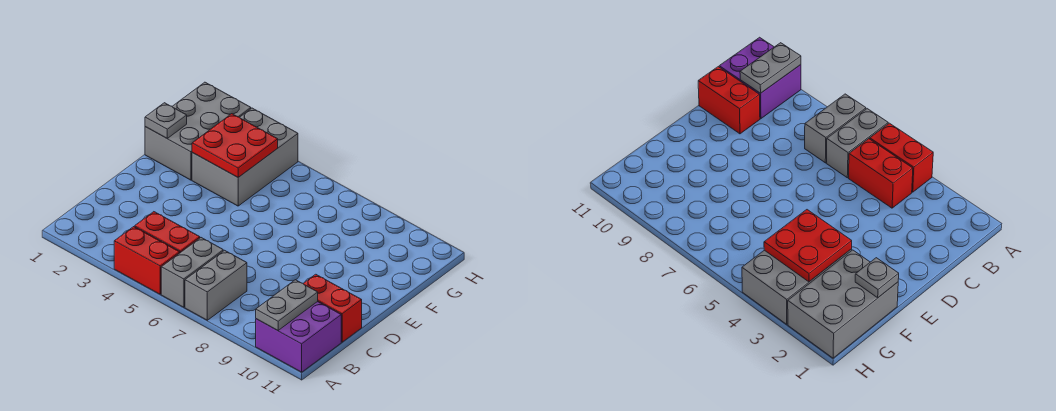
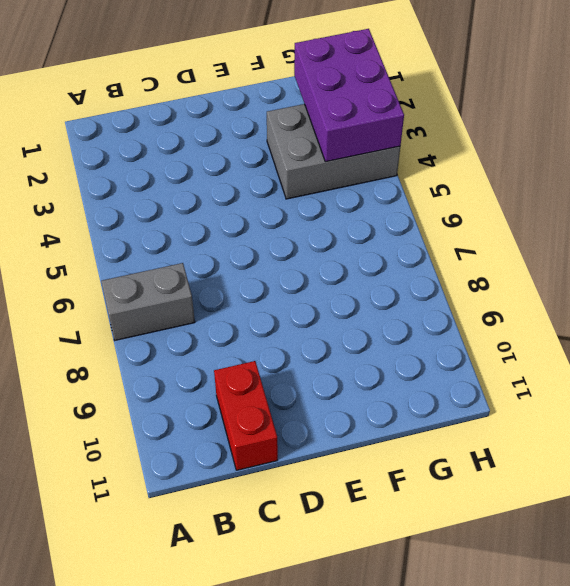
purple 2x3 brick [294,29,404,162] -> red 2x2 plate [192,114,278,177]
none -> red 1x2 brick [114,227,180,294]
none -> grey 1x2 brick [161,238,223,307]

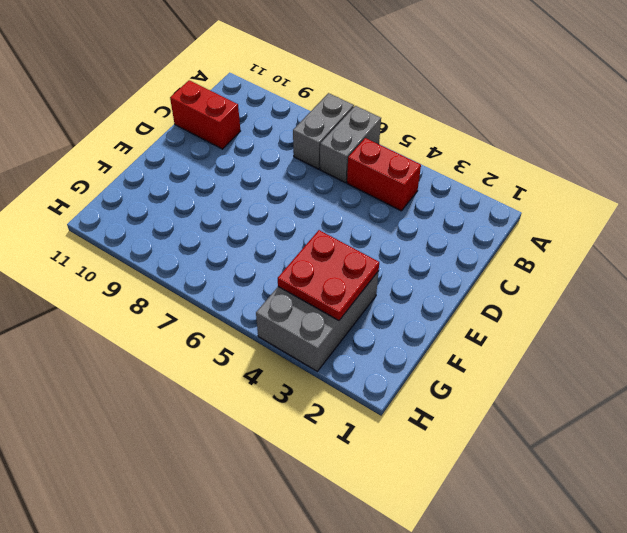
none -> red 1x2 brick [114,227,180,294]
none -> purple 2x2 brick [256,302,341,372]

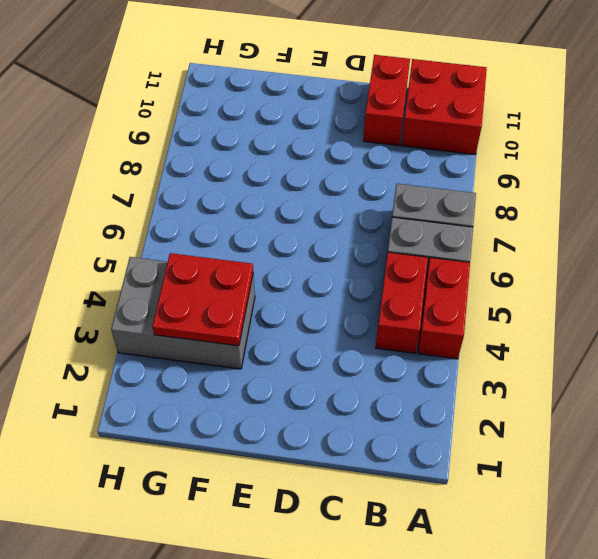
red 2x2 brick [401,59,487,154] -> purple 2x2 brick [256,302,341,372]
none -> grey 2x3 brick [145,82,251,180]
none -> grey 1x2 plate [256,280,318,330]

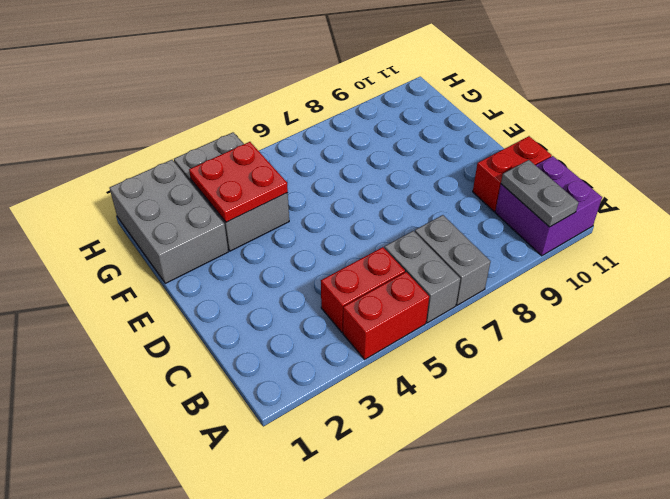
none -> grey 1x1 plate [145,103,187,138]

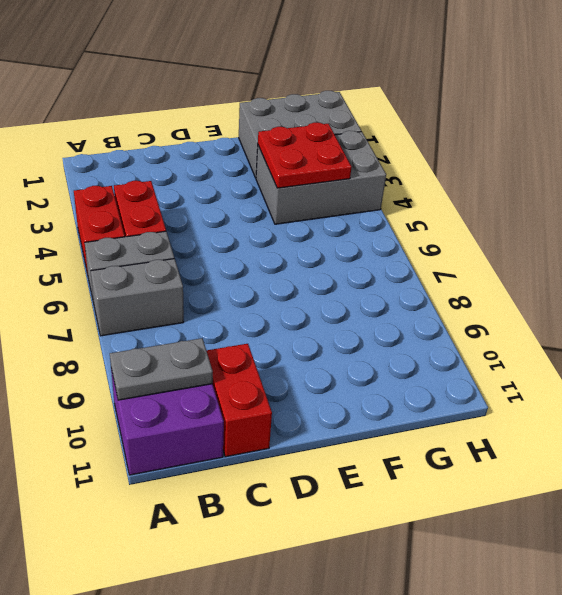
none -> grey 1x1 plate [145,103,187,138]

